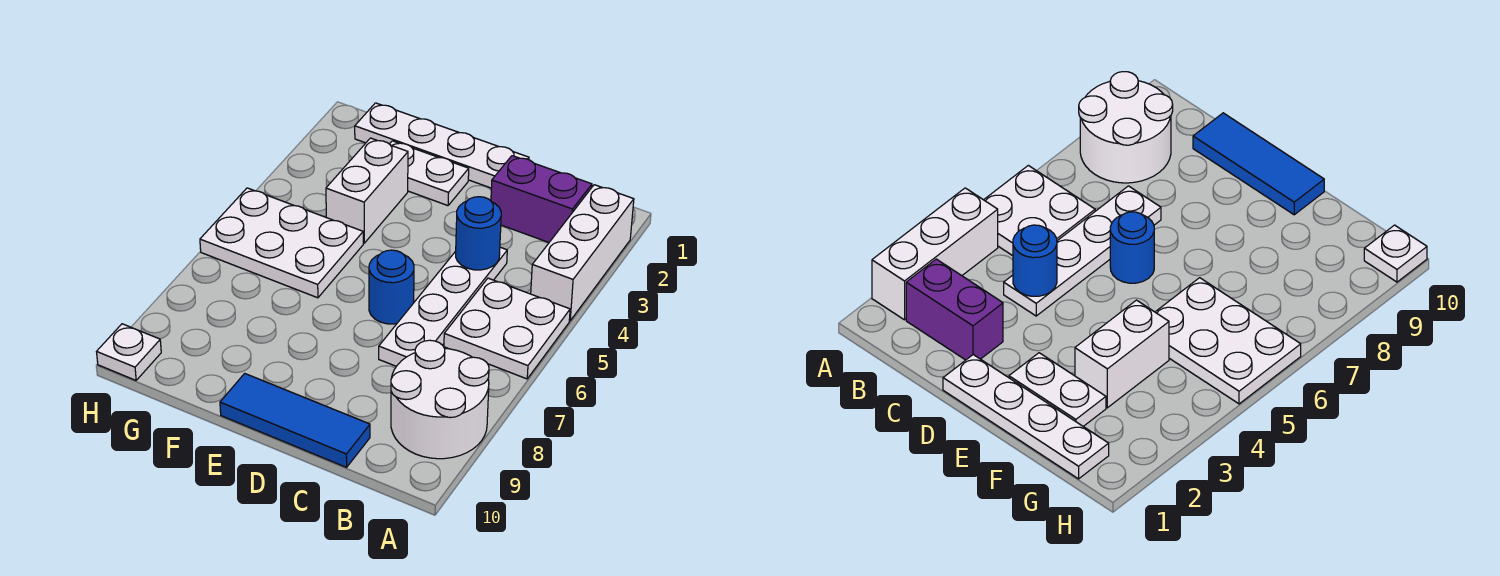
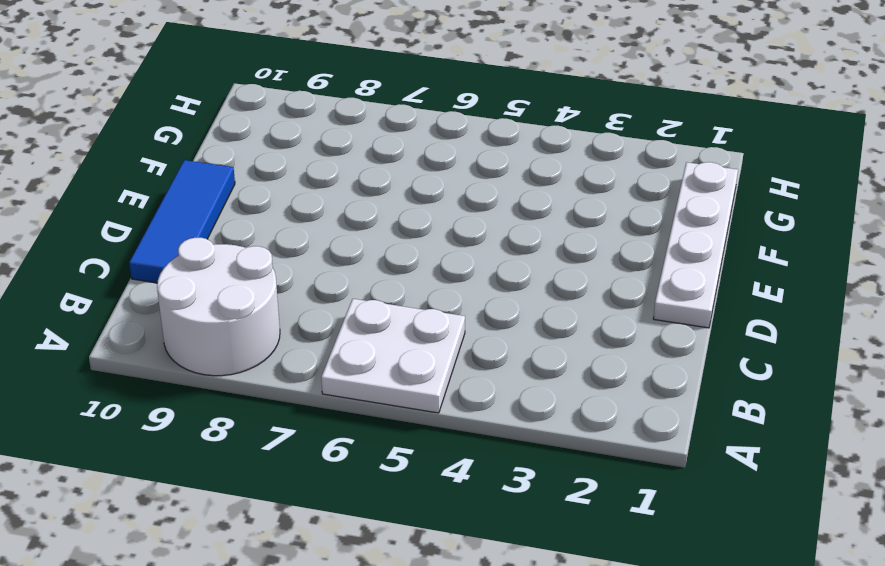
none -> white 1x3 brick [531,185,634,321]
none -> purple 1x2 brick [491,156,592,242]
none -> white 1x4 plate [379,247,507,366]

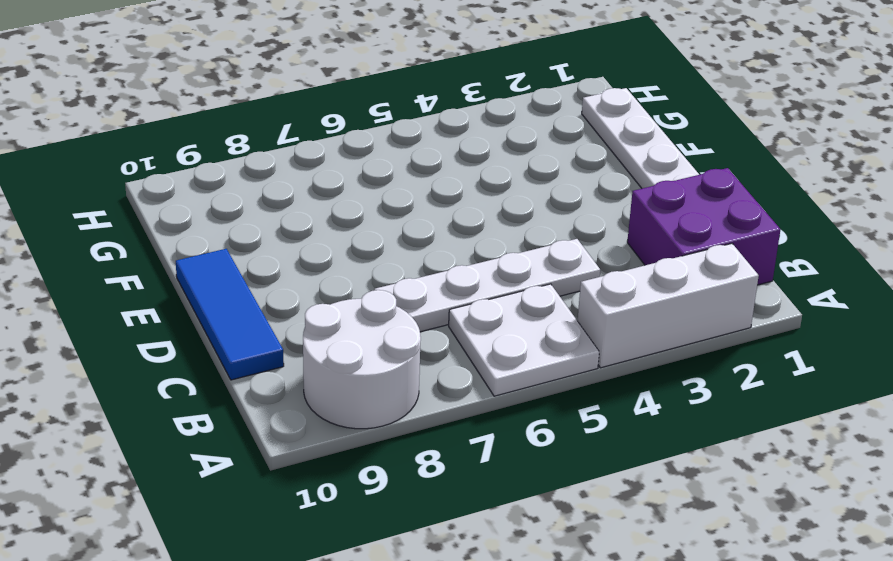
purple 2x2 brick [627,168,780,285] -> purple 1x2 brick [491,156,592,242]
none -> blue 1x1 round brick [369,250,414,324]
none -> white 1x2 plate [390,141,469,206]
none -> white 1x2 brick [326,138,408,243]

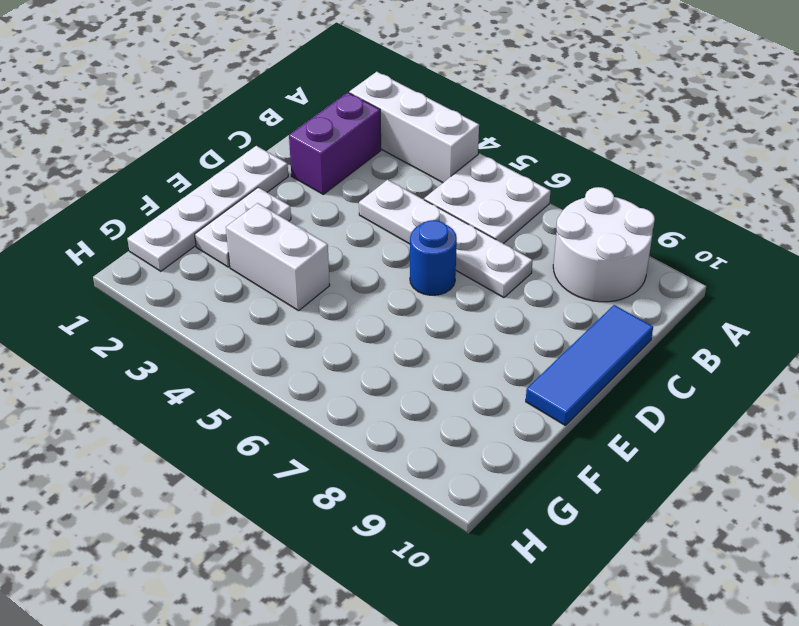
none -> white 2x3 plate [200,188,363,298]
none -> white 1x1 plate [97,324,161,380]
none -> blue 1x1 round brick [456,197,501,270]

